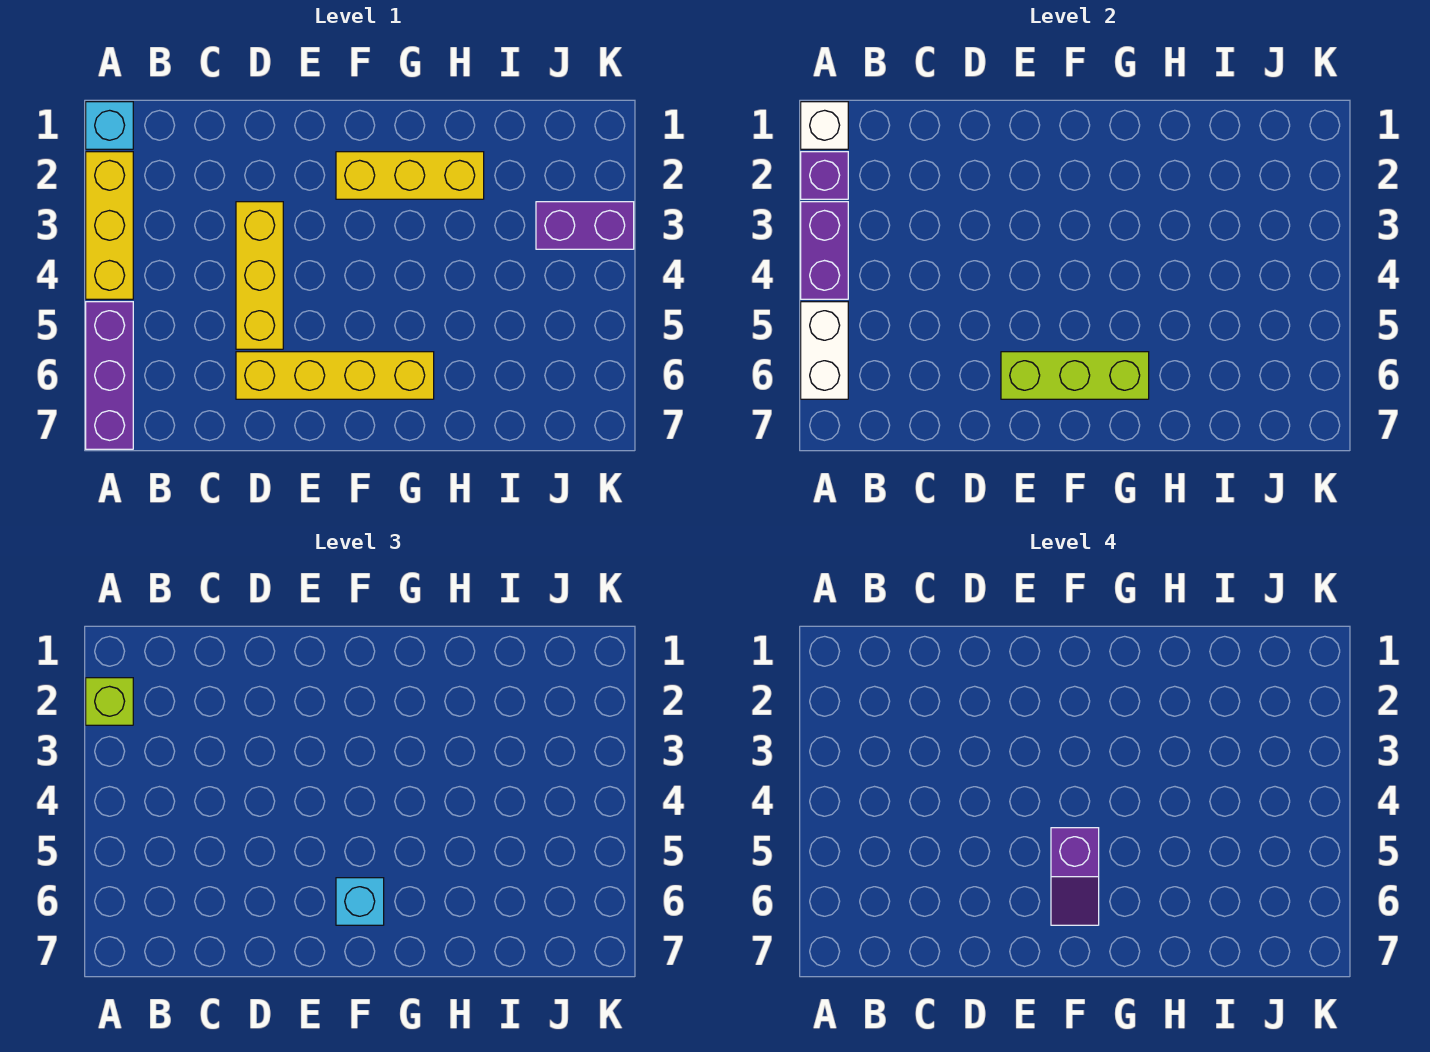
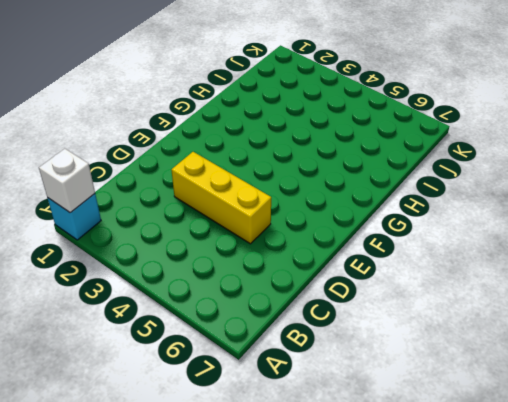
none -> yellow 1x3 brick [86,152,133,299]
none -> purple 1x3 brick [86,302,133,449]
none -> yellow 1x4 brick [236,352,434,399]

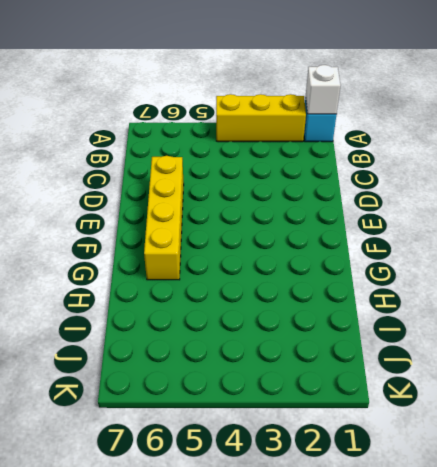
none -> purple 1x3 brick [86,302,133,449]
none -> yellow 1x3 brick [236,202,283,349]
none -> yellow 1x3 brick [336,152,484,199]

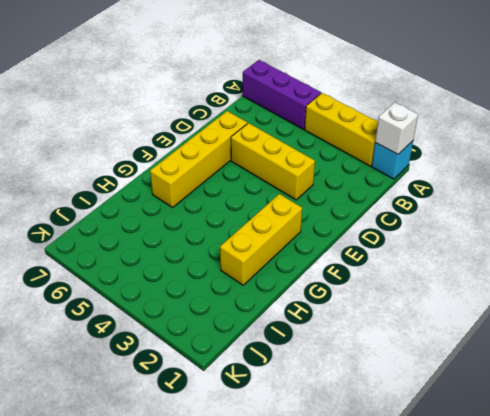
none -> purple 1x2 brick [536,202,634,249]
none -> purple 1x1 brick [801,152,848,199]
none -> purple 1x2 brick [801,202,848,299]

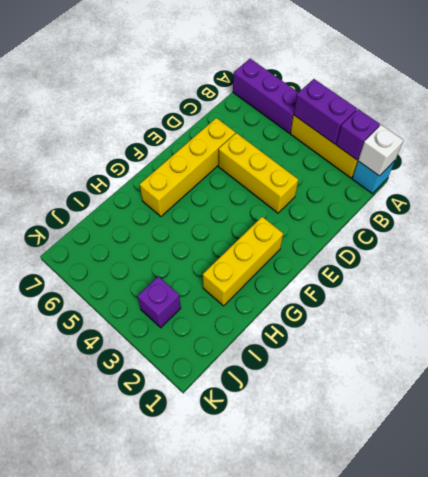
purple 1x1 brick [138,276,181,328] -> purple 1x2 brick [536,202,634,249]
none -> white 1x2 brick [801,302,848,399]
none -> lime 1x3 brick [1001,352,1149,399]
none -> lime 1x1 brick [86,678,133,725]

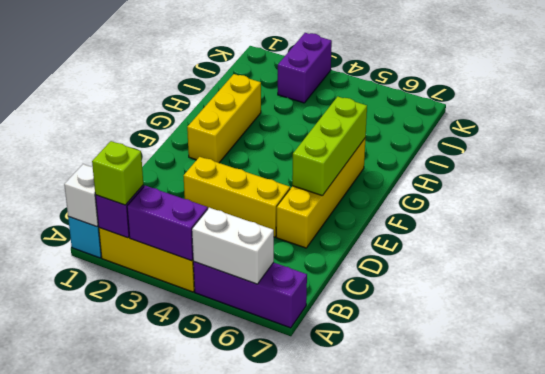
none -> cyan 1x1 brick [336,878,384,925]
none -> purple 1x2 slope [1051,828,1099,925]

